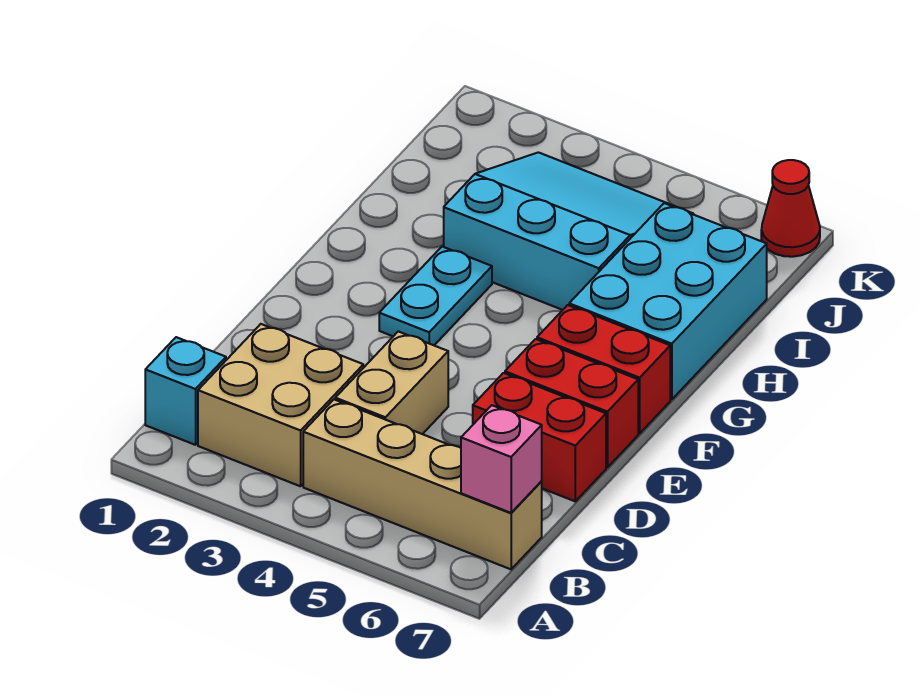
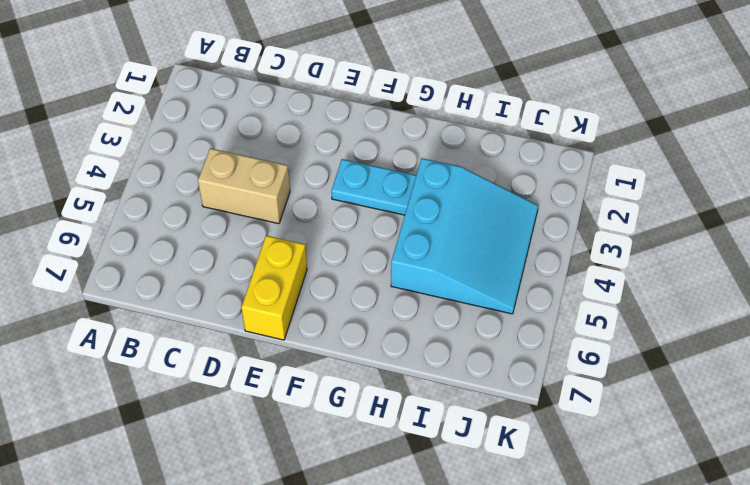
yellow 1x2 brick [241,236,307,340] -> red 1x2 brick [505,339,638,467]
none -> cyan 1x1 brick [145,337,226,445]
none -> tan 2x2 brick [198,324,363,486]
none -> tan 1x4 brick [303,400,542,569]

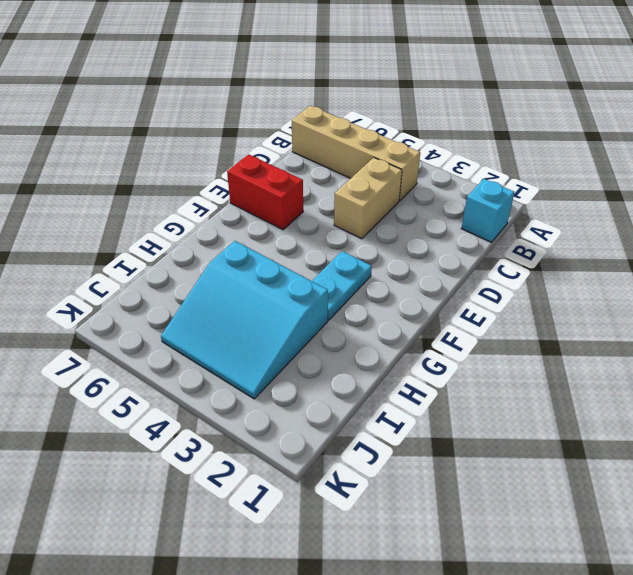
none -> tan 2x2 brick [198,324,363,486]
none -> red 1x2 brick [473,373,606,501]
none -> red 1x2 brick [537,305,670,433]

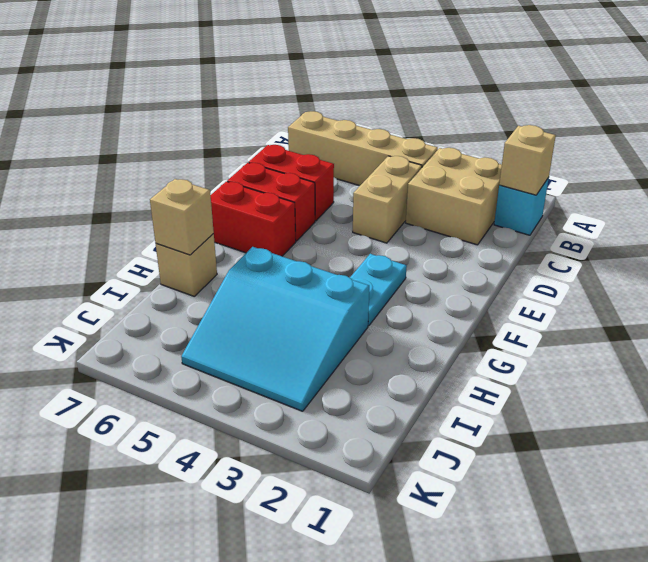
tan 1x1 brick [499,125,556,195] -> none
tan 1x1 brick [156,234,217,296] -> cyan 2x3 brick [569,203,767,400]
tan 1x1 brick [150,179,214,255] -> none
none -> red 1x1 cone [761,160,820,257]
none -> pink 1x1 brick [461,405,542,513]

